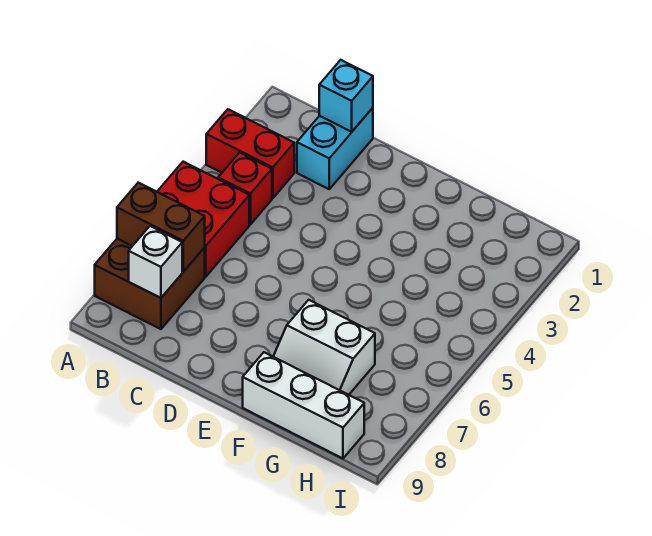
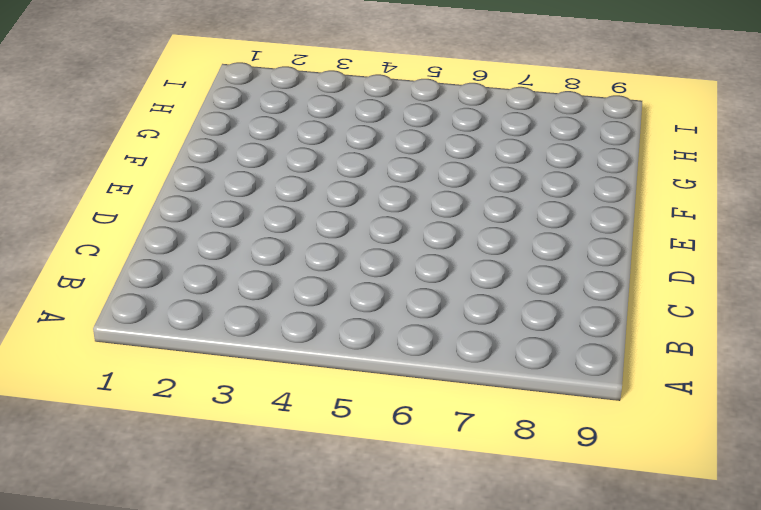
none -> red 1x2 brick [206,109,294,198]
none -> red 2x2 brick [157,162,249,277]

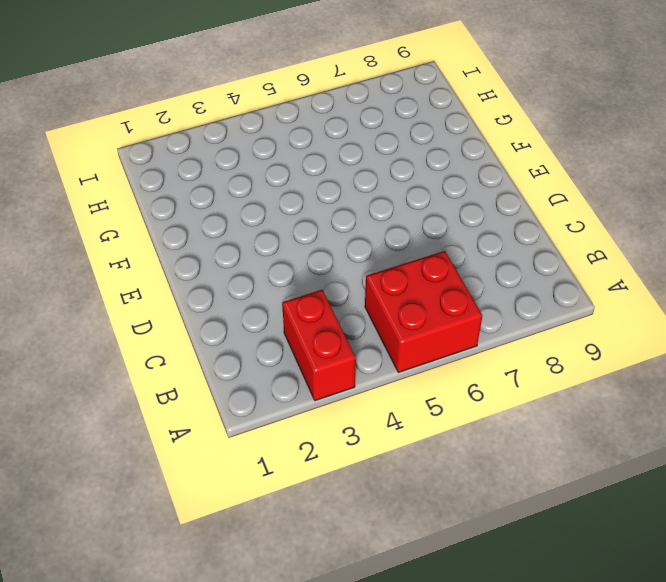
none -> brown 2x2 brick [95,239,205,329]
none -> red 1x1 brick [218,153,272,224]

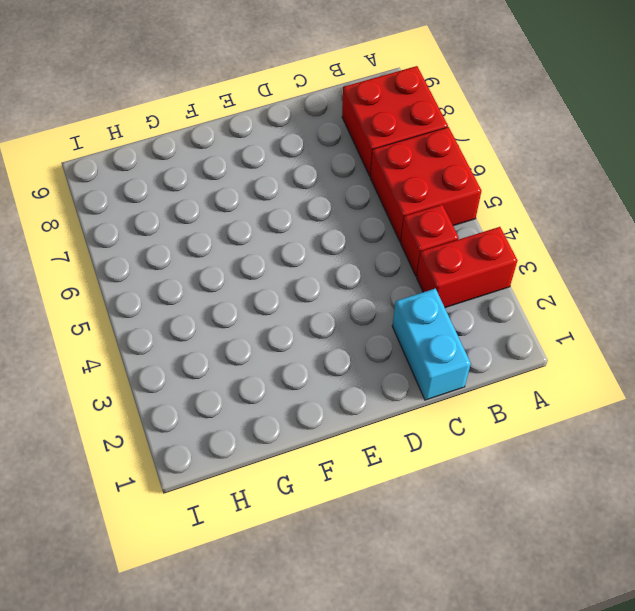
red 2x2 brick [342,66,448,177] -> brown 2x2 brick [95,239,205,329]
none -> white 2x2 slope [273,300,375,395]
none -> white 1x3 brick [243,352,364,458]

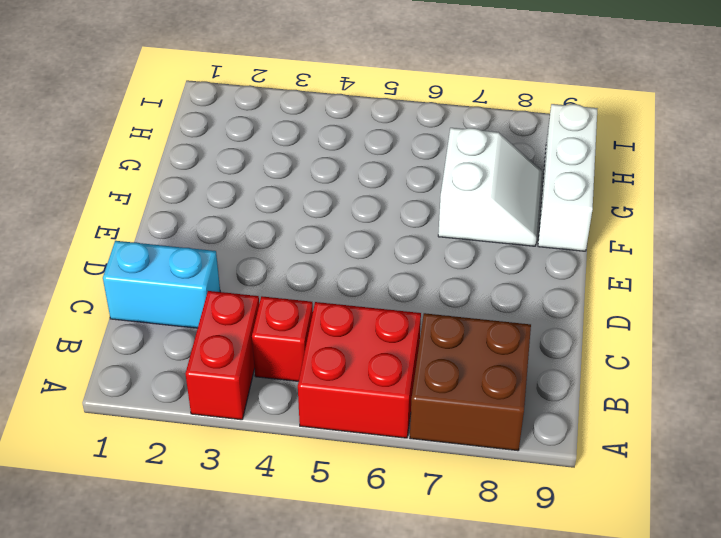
none -> brown 1x2 brick [117,183,205,272]
none -> white 1x1 brick [129,226,182,298]

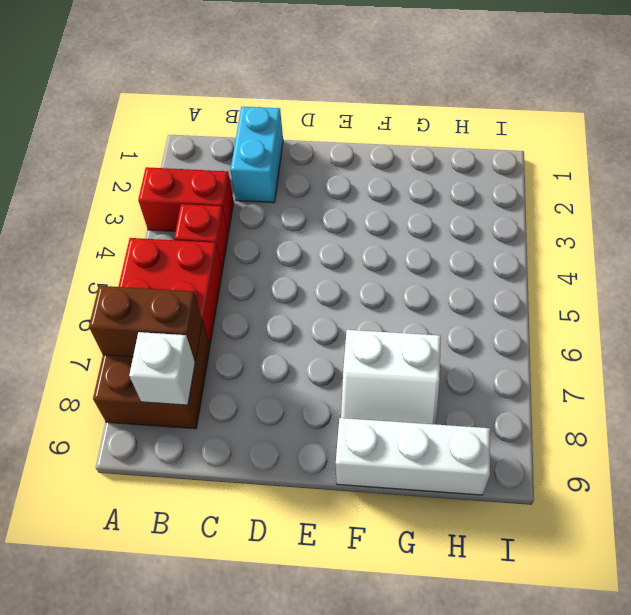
none -> cyan 1x1 brick [319,60,373,132]

